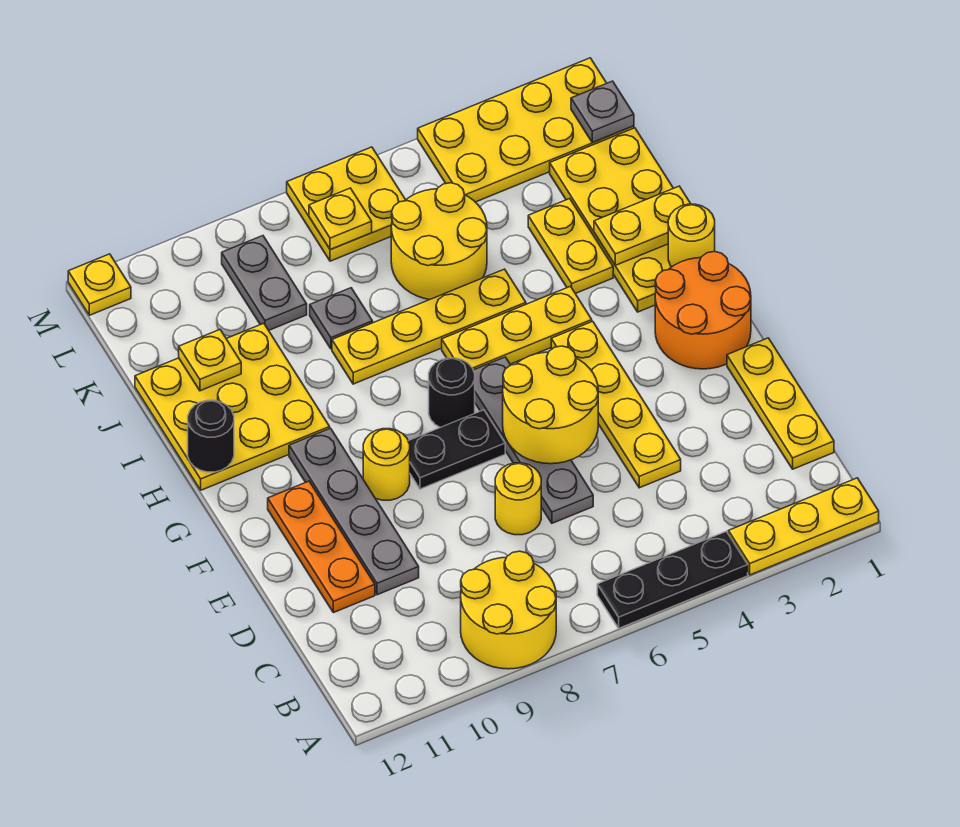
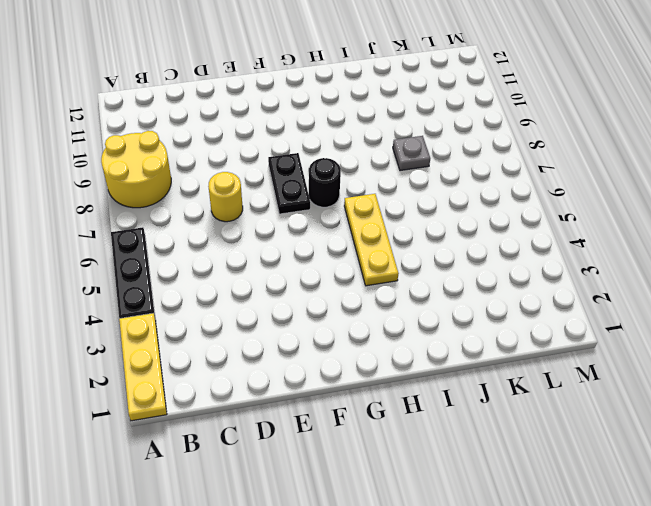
none -> yellow 1x3 plate [727,338,834,469]
none -> yellow 1x4 plate [551,321,681,488]
none -> grey 1x4 plate [473,357,593,523]
none -> grey 1x4 plate [289,428,419,595]

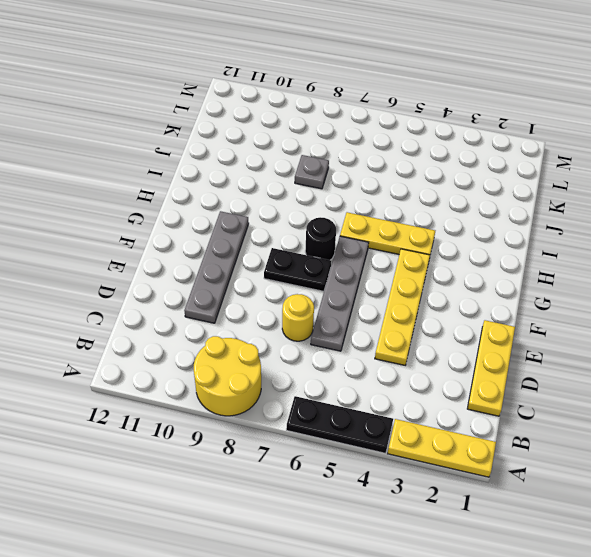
none -> orange 1x3 plate [268,481,375,613]
none -> orange 2x2 round brick [655,251,751,369]
none -> yellow 1x1 round brick [363,429,410,500]
none -> yellow 2x4 plate [550,128,673,312]

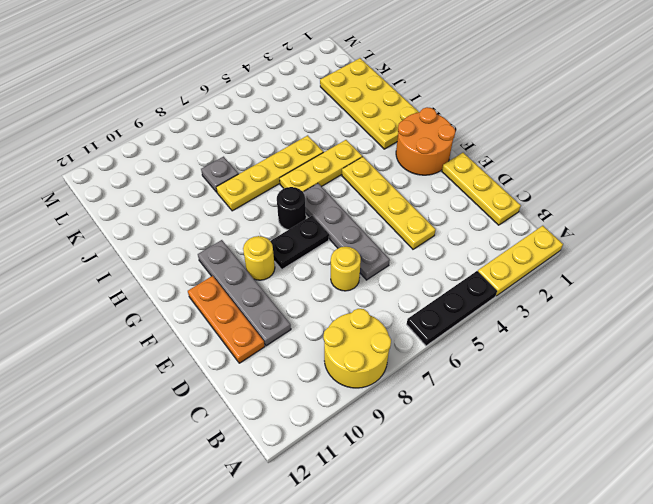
none -> yellow 3x3 plate [135,323,330,490]
none -> yellow 1x2 plate [528,199,613,294]
none -> yellow 2x2 round brick [391,183,487,300]
none -> grey 1x2 plate [222,236,307,330]

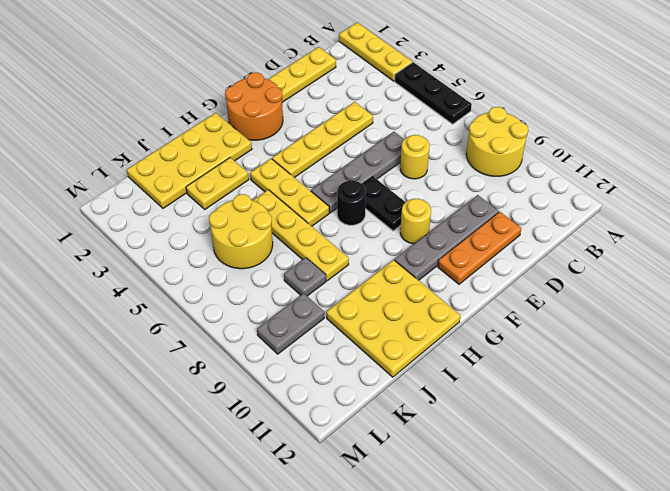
none -> yellow 2x4 plate [418,58,634,202]
none -> yellow 2x2 plate [287,147,405,261]
none -> yellow 1x1 plate [68,254,131,315]
none -> yellow 2x2 round brick [503,346,598,464]

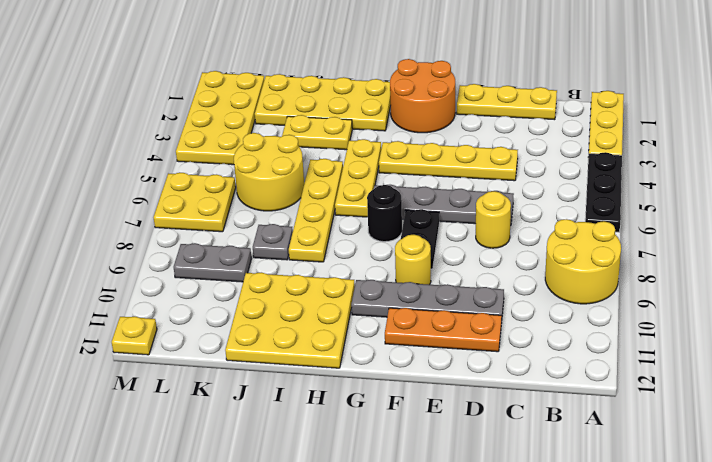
none -> yellow 2x2 round brick [503,346,598,464]
none -> yellow 1x1 round brick [668,204,715,267]
none -> black 1x1 round brick [188,400,234,472]
none -> yellow 1x2 plate [594,186,691,265]

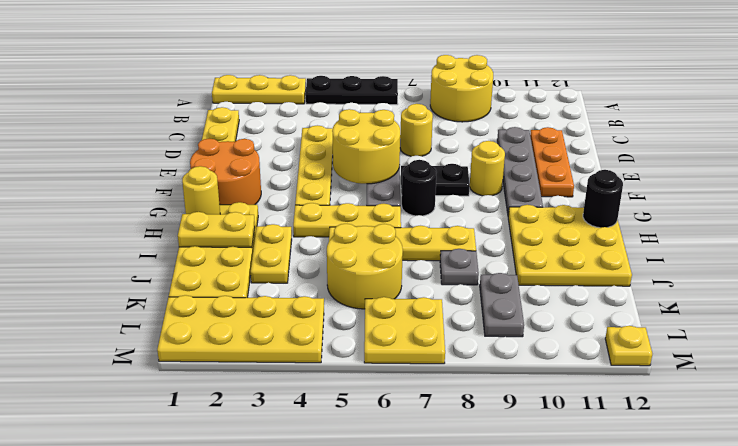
none -> yellow 1x1 plate [179,330,241,391]
none -> grey 1x1 plate [571,81,634,142]
none -> yellow 1x1 plate [309,188,372,250]

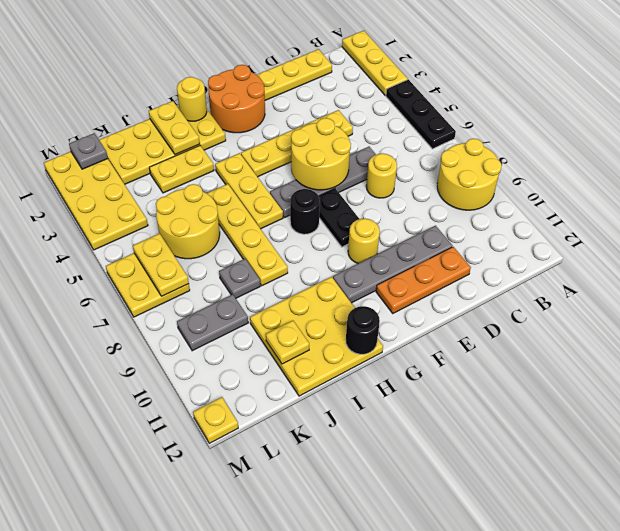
yellow 1x2 plate [133,233,189,296] -> yellow 1x1 plate [309,188,372,250]

